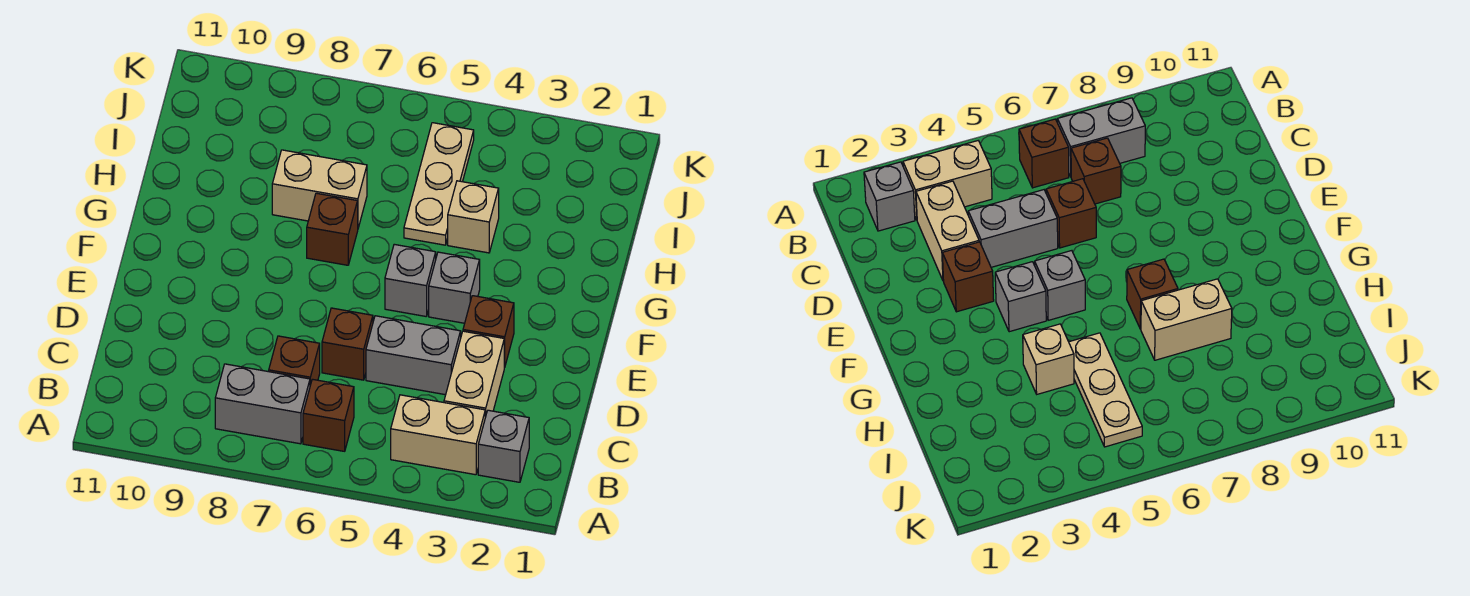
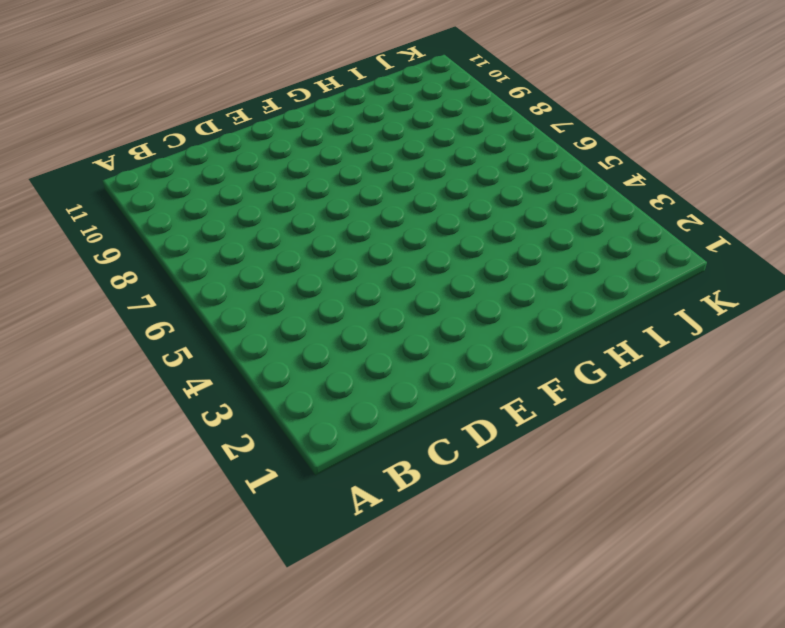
none -> grey 1x1 brick [478,410,529,482]
none -> tan 1x2 brick [391,395,485,475]
none -> brown 1x1 brick [303,379,354,451]

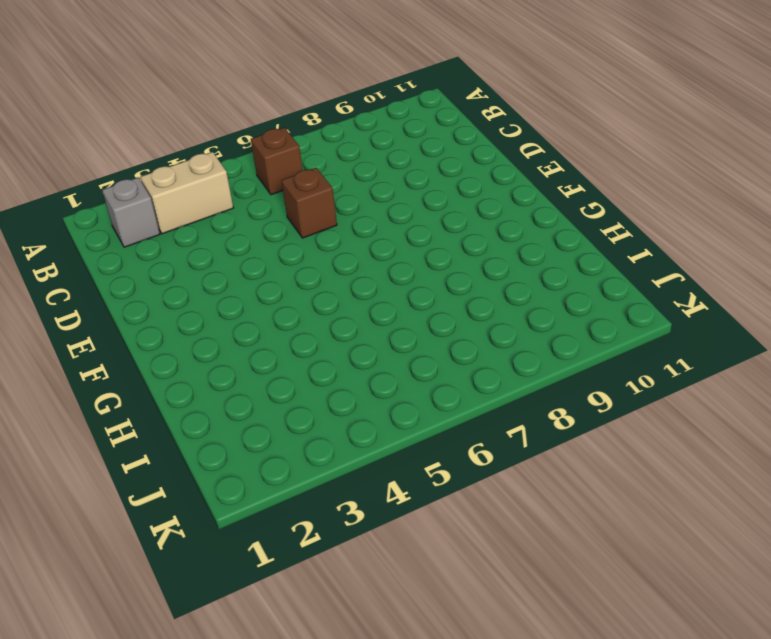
none -> grey 1x2 brick [215,364,310,444]
none -> tan 1x2 brick [444,331,505,417]
none -> brown 1x1 brick [269,336,320,385]

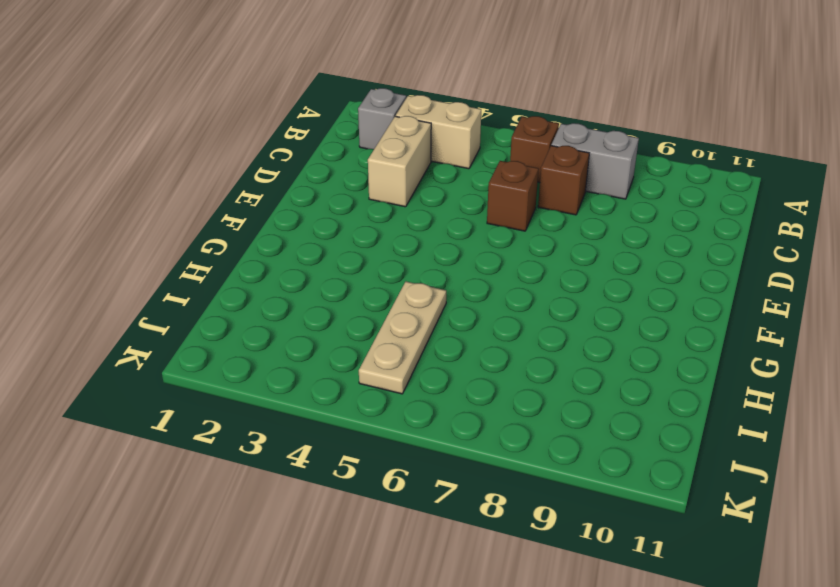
none -> grey 1x2 brick [366,316,461,395]
none -> brown 1x1 brick [463,296,514,367]
none -> grey 1x1 brick [429,252,480,323]

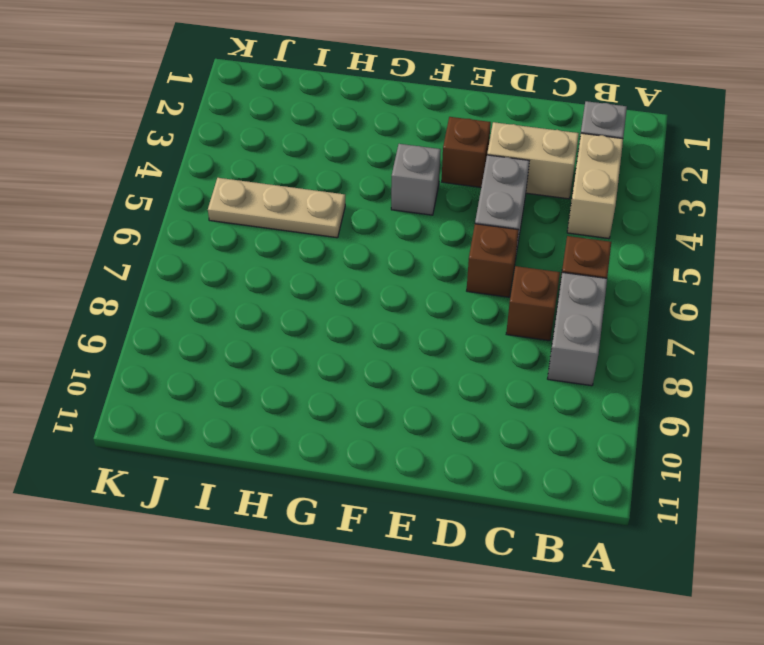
none -> grey 1x1 brick [385,244,436,316]
none -> brown 1x1 brick [307,193,358,265]
none -> tan 1x1 brick [448,181,499,253]

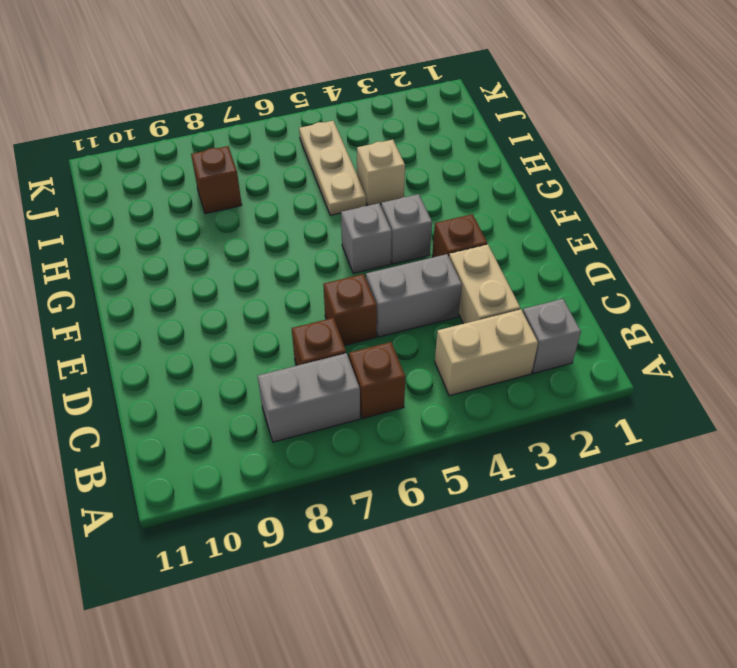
brown 1x1 brick [191,146,242,214] -> brown 1x1 brick moved to [307,193,358,265]
none -> tan 1x2 brick [272,150,367,228]

